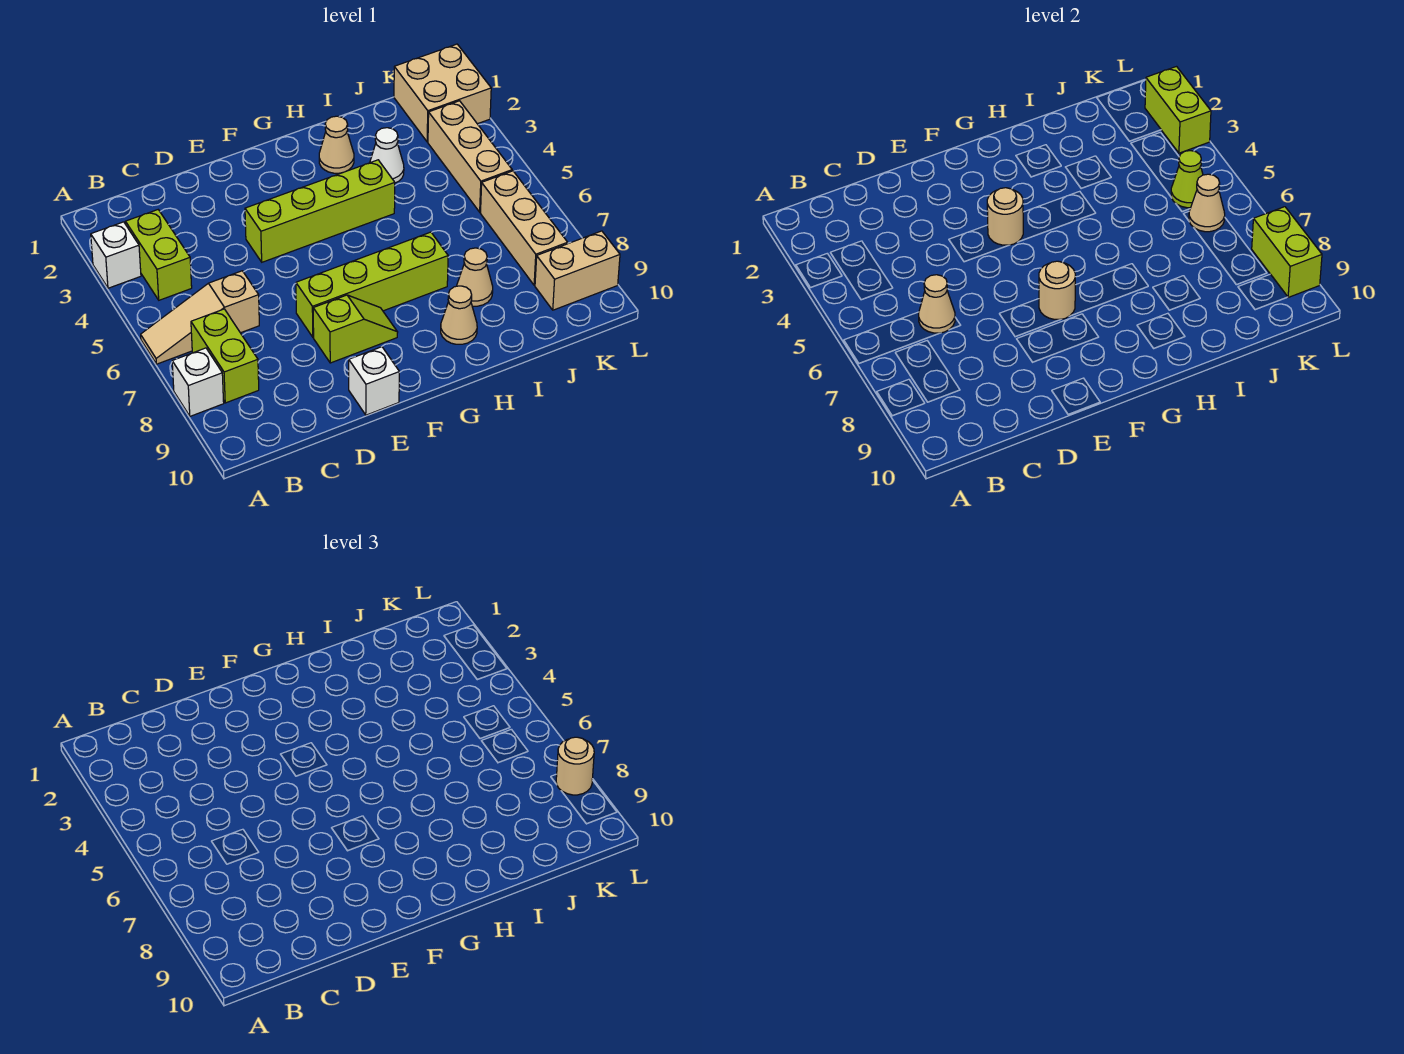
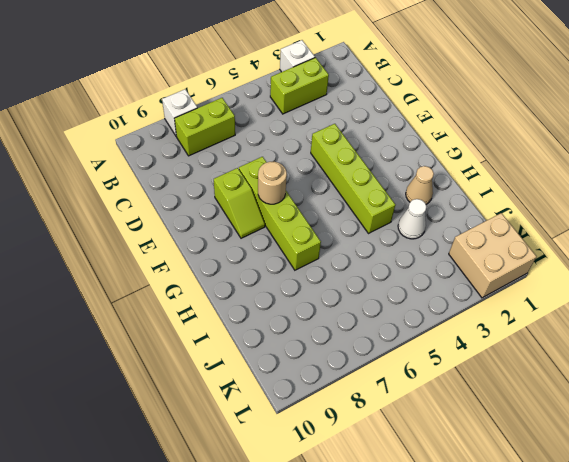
none -> tan 1x3 slope [141,271,259,364]
none -> white 1x1 brick [349,347,399,415]
none -> tan 1x1 cone [441,286,477,344]

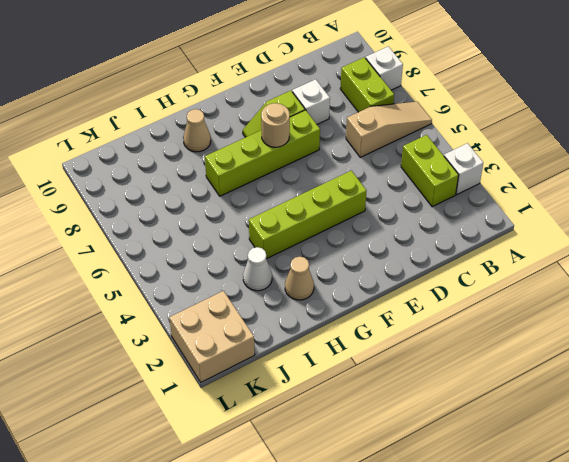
white 1x1 brick [292,79,330,124] -> white 1x1 brick moved to [349,347,399,415]
none -> tan 1x1 cone [457,248,493,306]
none -> tan 1x3 brick [428,101,512,212]
none -> tan 1x3 brick [481,171,568,285]

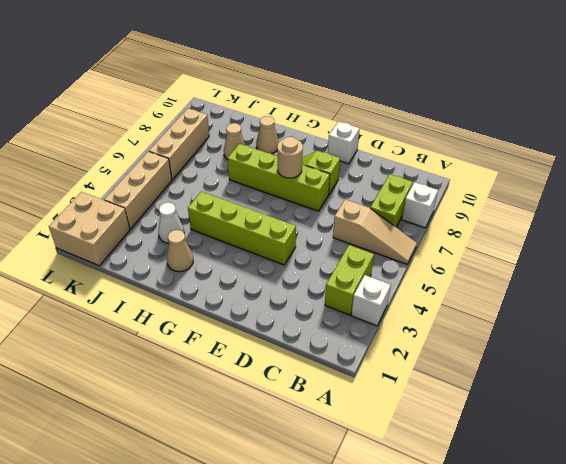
none -> tan 1x2 brick [535,231,620,310]
none -> tan 1x1 cone [919,275,955,333]
none -> tan 1x1 round brick [987,188,1023,245]

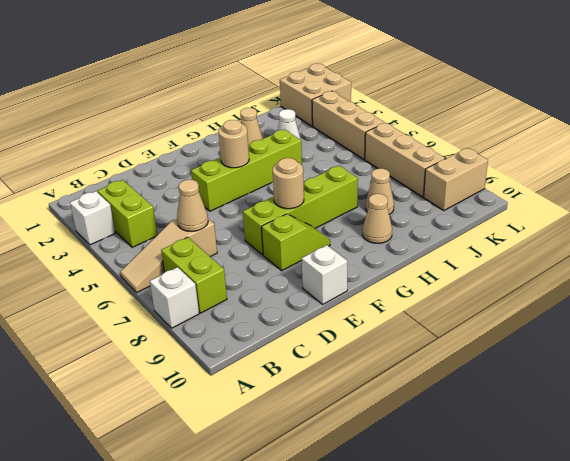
none -> lime 1x1 cone [1171,151,1203,208]
none -> tan 1x1 cone [1189,174,1225,232]
none -> lime 1x2 brick [1145,67,1211,153]

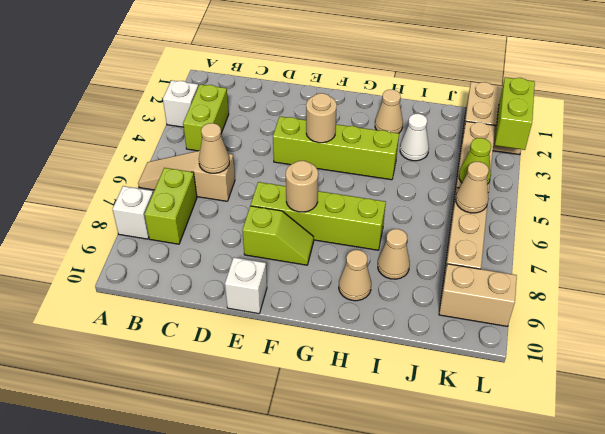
none -> lime 1x2 brick [1252,207,1322,297]
none -> tan 1x1 round brick [556,737,594,795]

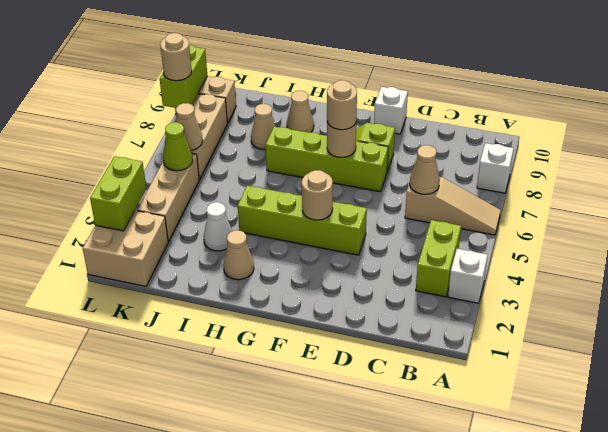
tan 1x1 round brick [327,80,357,130] -> none
none -> lime 1x2 brick [191,309,259,403]

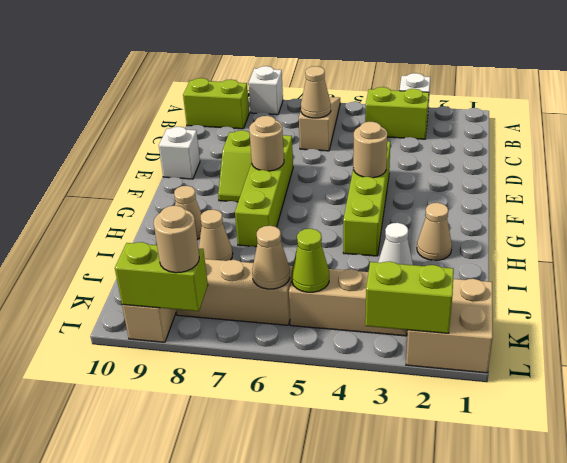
lime 1x2 brick [183,78,249,129] -> lime 1x2 brick moved to [191,309,259,403]

